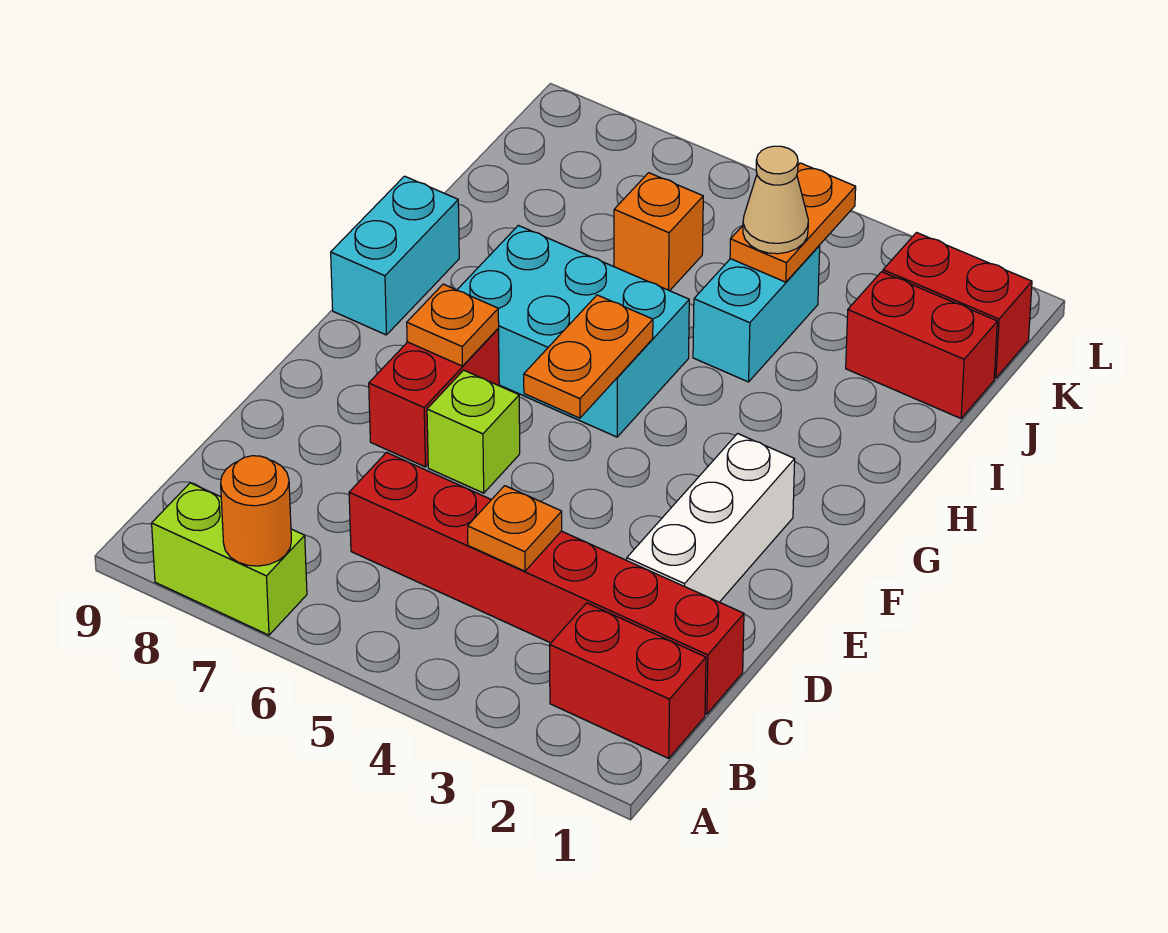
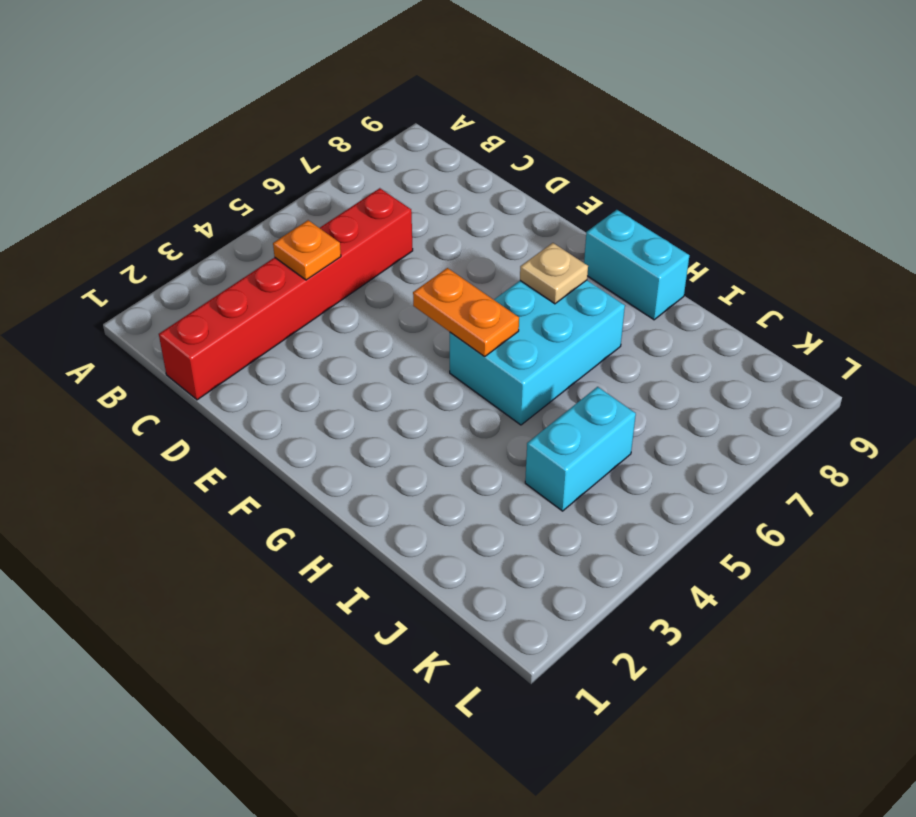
tan 1x1 plate [520,243,588,304] -> none
cyan 1x2 brick [525,387,636,511] -> cyan 1x2 brick turned to [693,246,820,382]
none -> lime 1x2 brick [152,483,307,635]
none -> red 1x2 brick [550,603,706,758]
none -> white 1x3 brick [627,434,795,602]

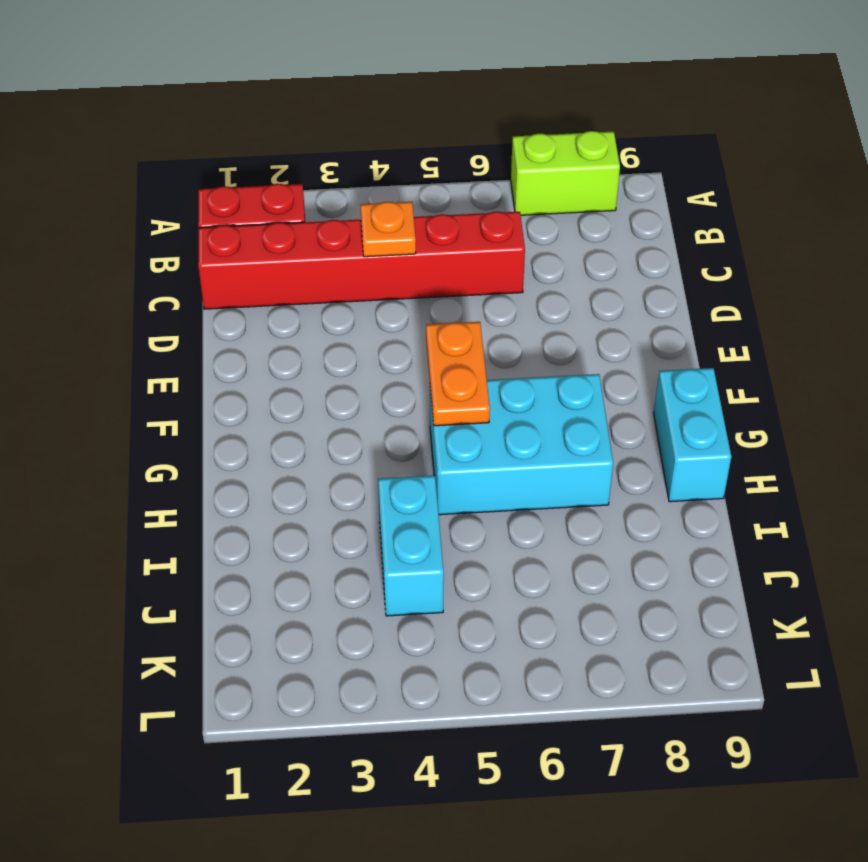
none -> white 1x3 brick [627,434,795,602]
none -> lime 1x1 brick [427,370,520,493]
none -> red 1x2 brick [369,329,499,467]

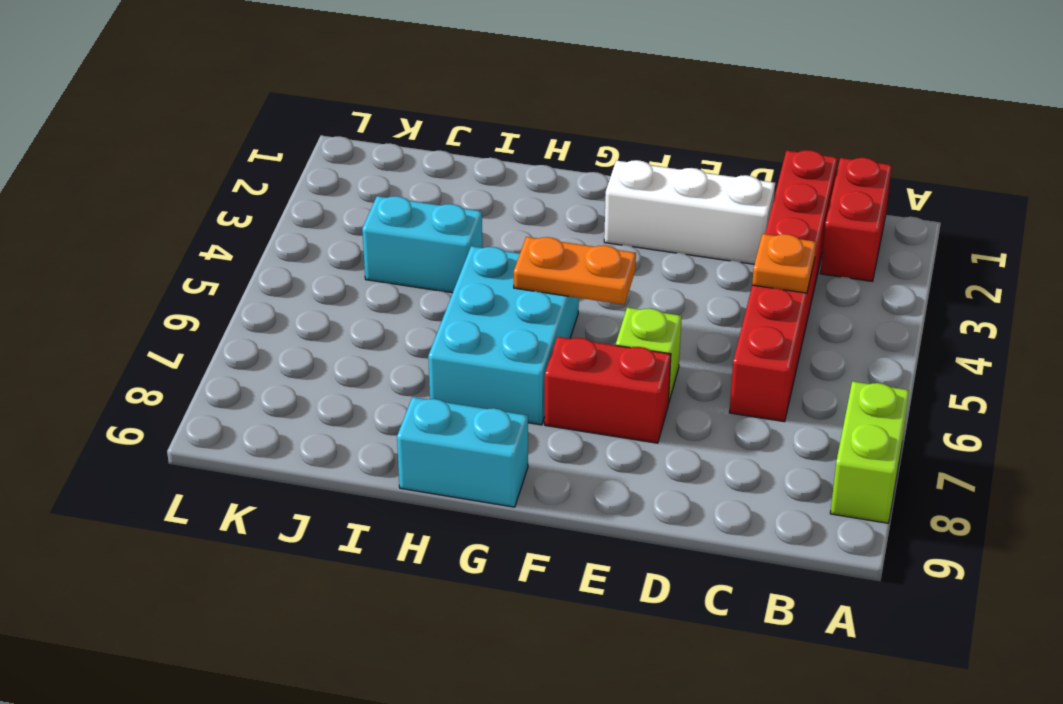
none -> red 1x2 brick [846,272,997,418]
none -> orange 1x1 brick [614,173,703,291]
none -> red 1x2 brick [883,233,1032,378]

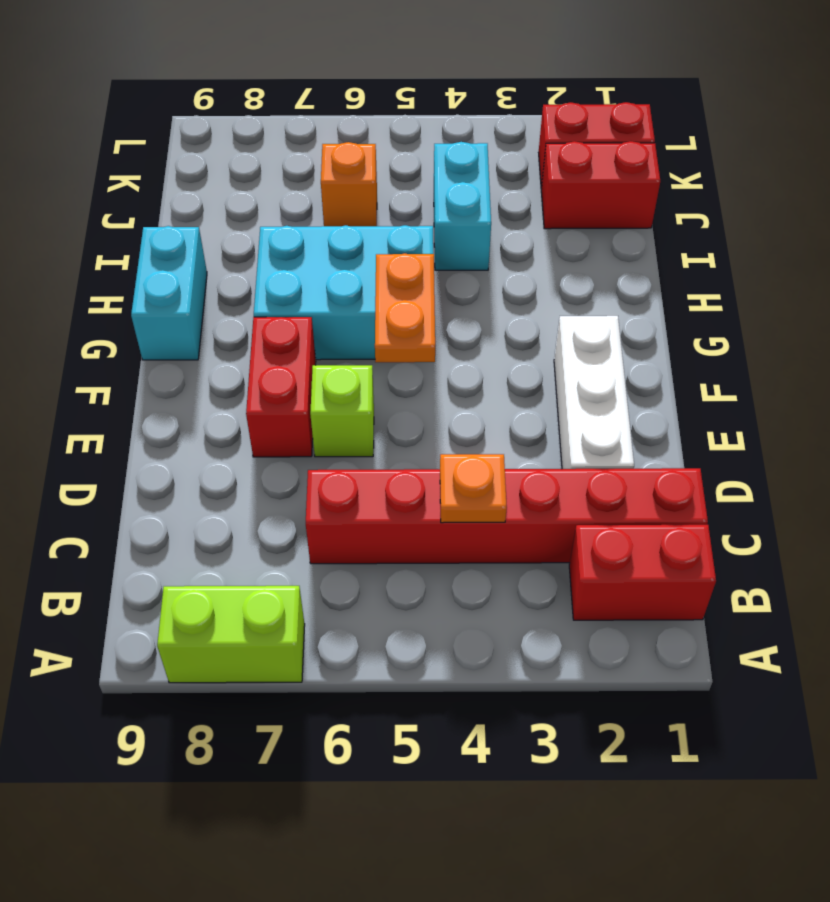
none -> orange 1x1 round brick [221,456,291,566]
none -> orange 1x1 plate [407,284,499,366]
none -> orange 1x2 plate [730,163,856,282]

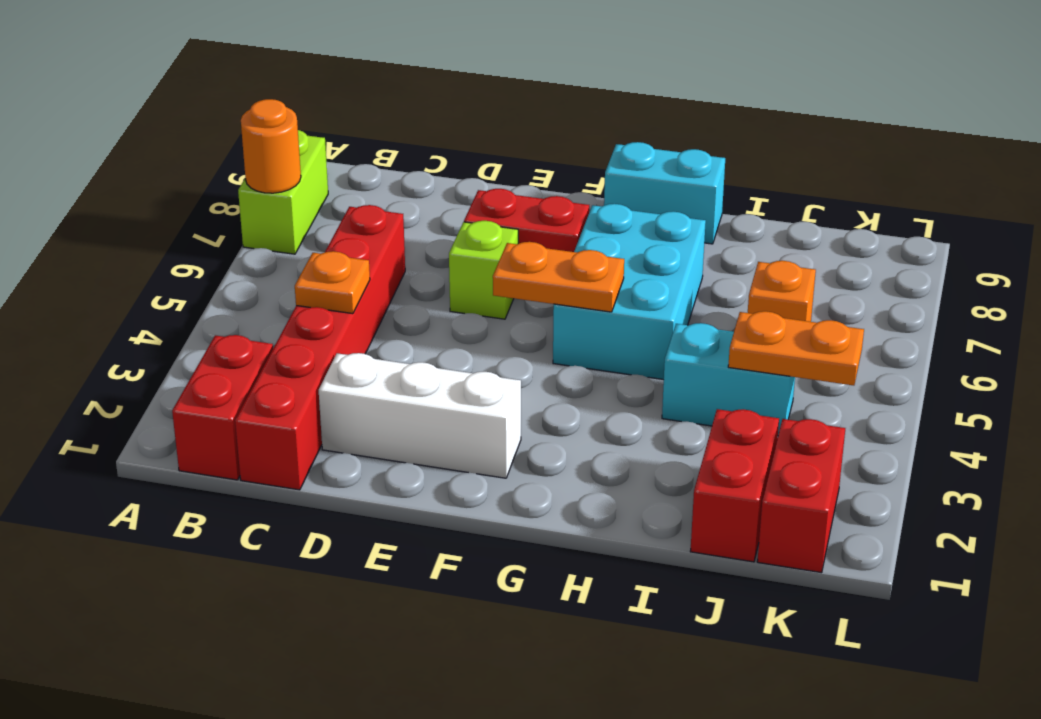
none -> orange 1x1 plate [407,284,499,366]
none -> tan 1x1 cone [743,146,808,254]

